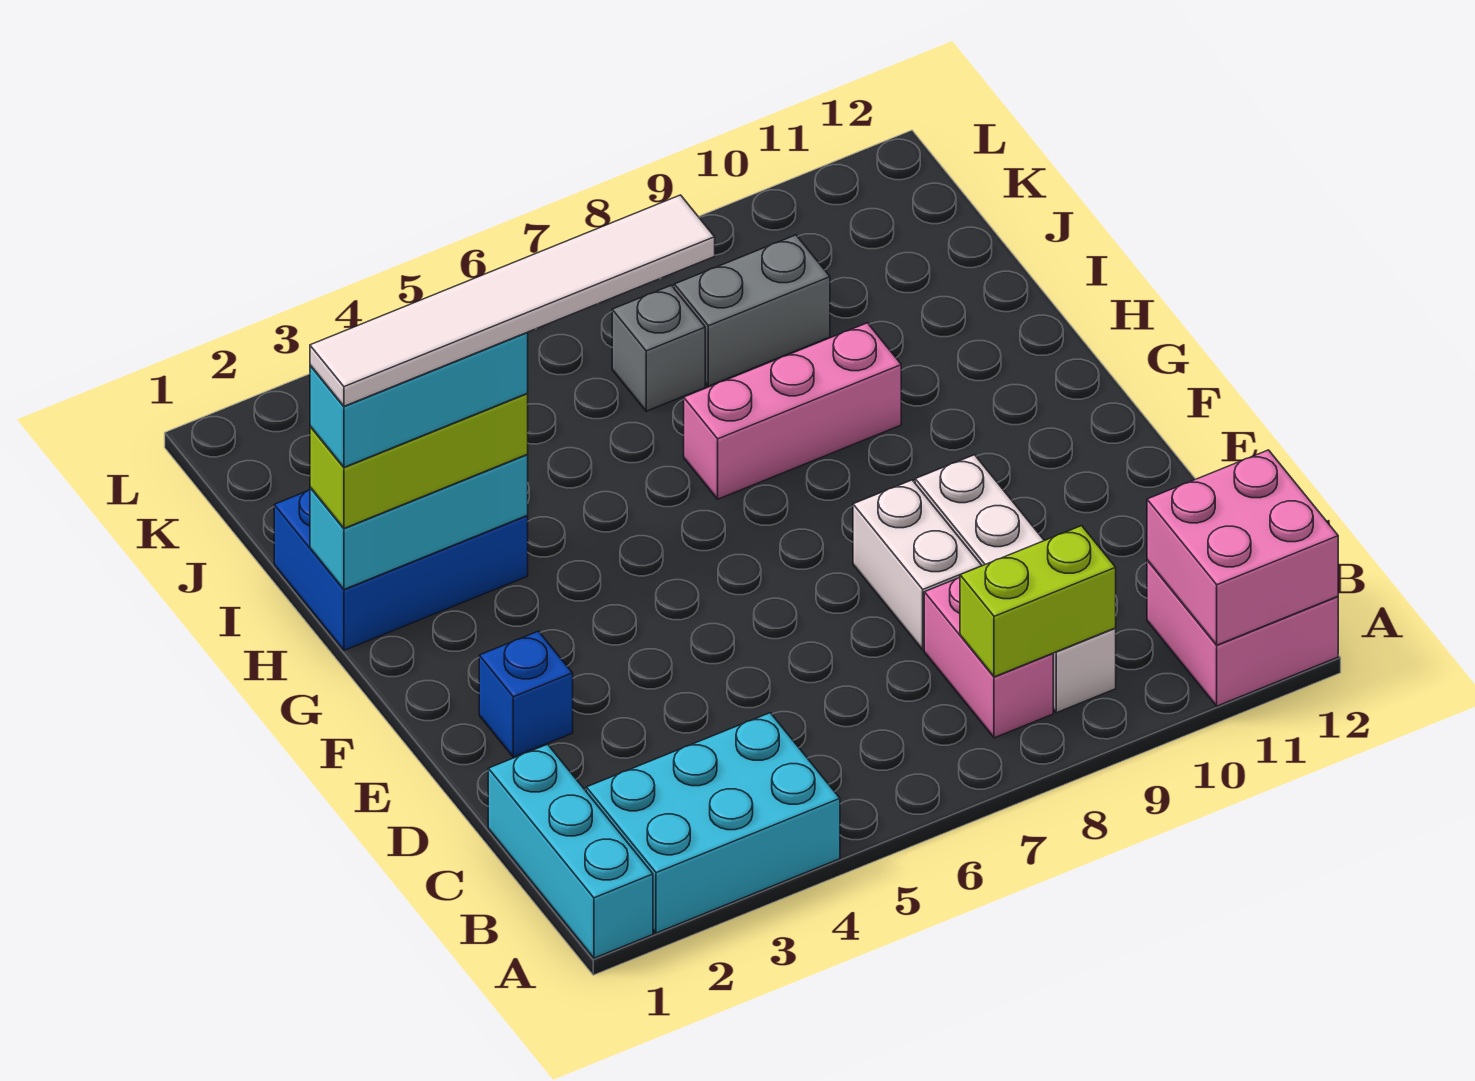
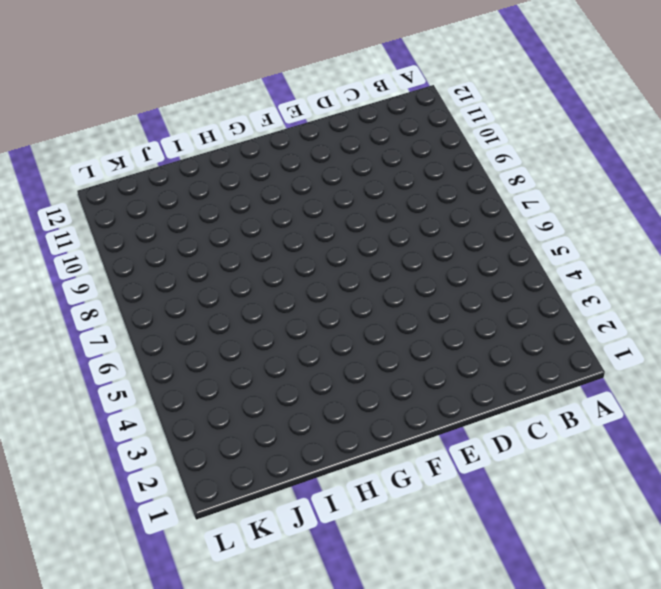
none -> cyan 1x3 brick [488,744,653,958]
none -> cyan 2x3 brick [586,713,840,933]
none -> pink 2x2 brick [1147,560,1338,706]

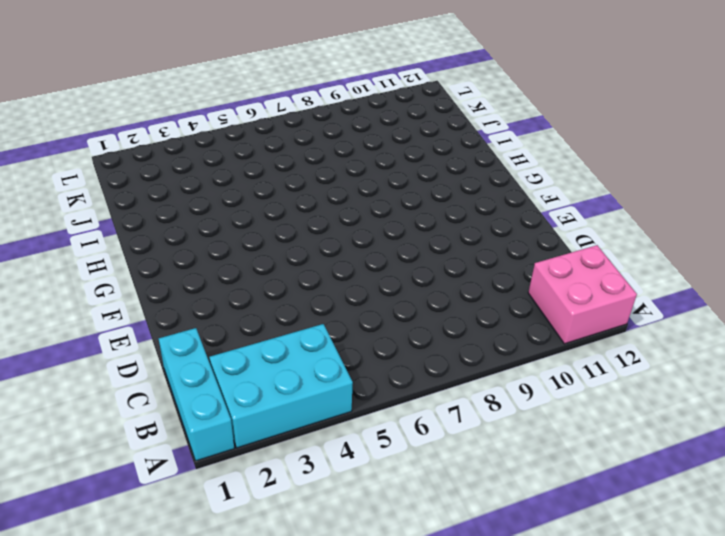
none -> pink 1x2 brick [924,577,1053,738]
none -> white 1x4 brick [915,455,1116,713]
none -> white 1x2 brick [853,480,982,650]

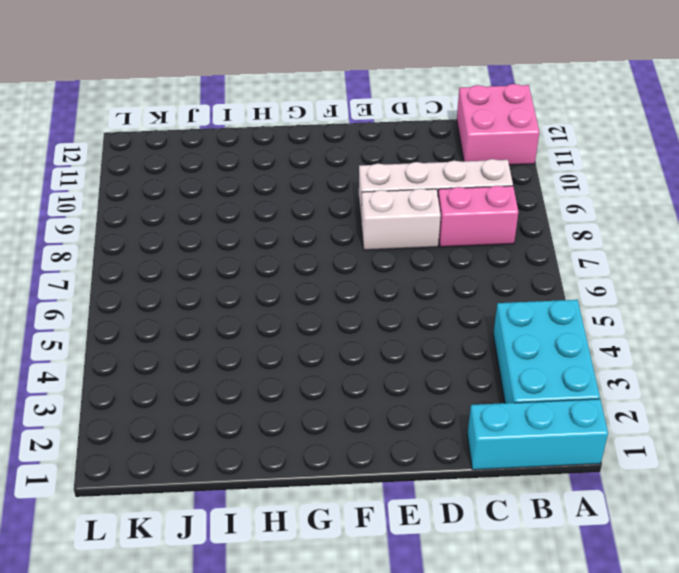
none -> blue 1x1 brick [479,631,573,757]
none -> blue 2x3 brick [274,490,528,650]
none -> pink 1x3 brick [684,323,901,499]

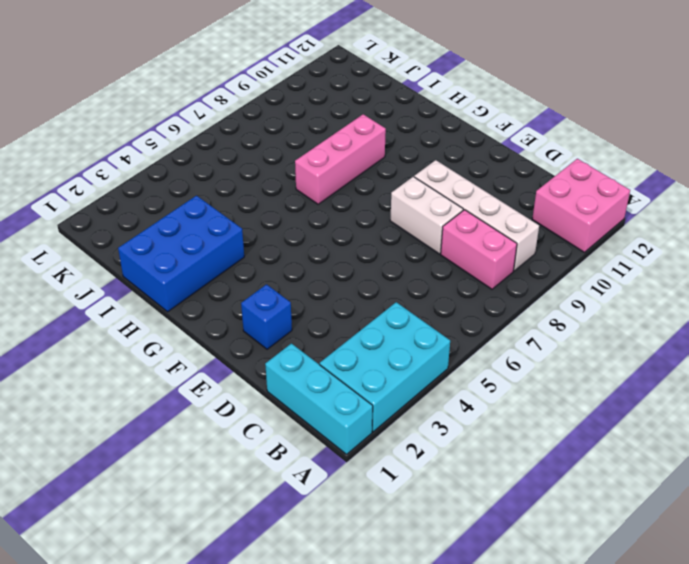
none -> grey 1x1 brick [612,285,705,411]
none -> grey 1x2 brick [674,235,830,386]
none -> pink 2x2 brick [1147,450,1338,645]

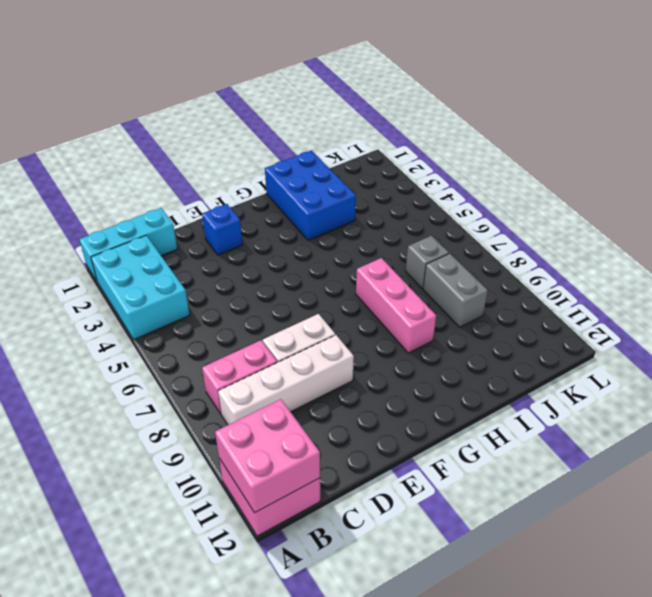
none -> lime 1x2 brick [960,526,1116,677]
none -> cyan 1x3 brick [310,454,528,589]
none -> lime 1x3 brick [310,393,528,528]

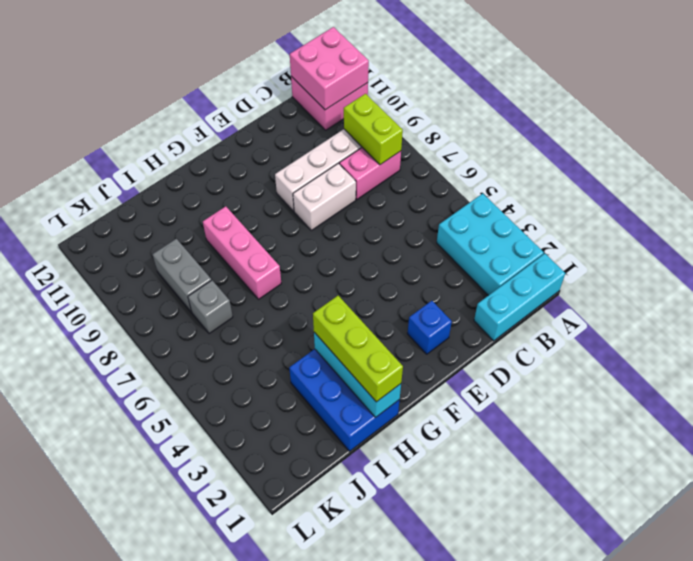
none -> cyan 1x3 brick [310,332,528,467]
none -> white 1x6 tile [310,195,715,406]

